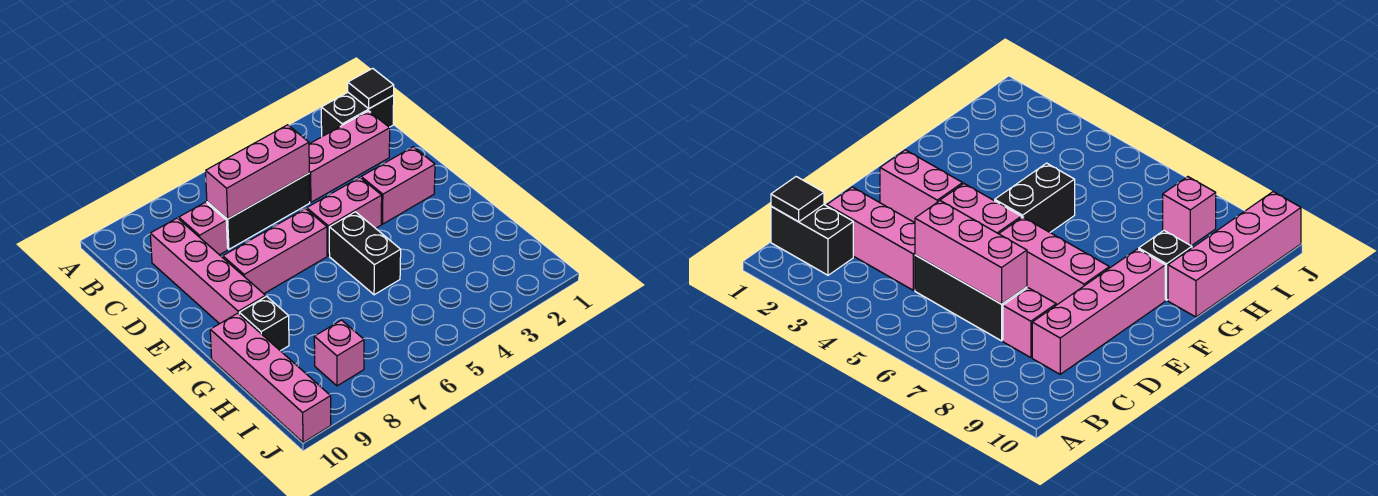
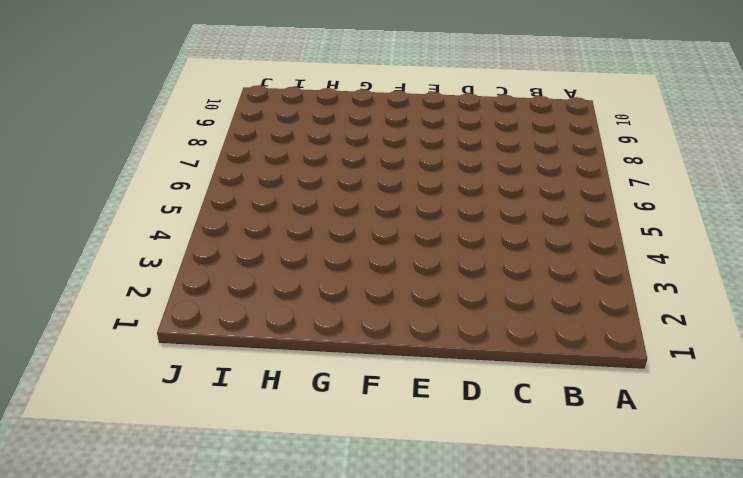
none -> black 1x2 brick [321,92,394,136]
none -> pink 1x3 brick [309,111,390,202]
none -> black 1x3 brick [207,174,310,249]

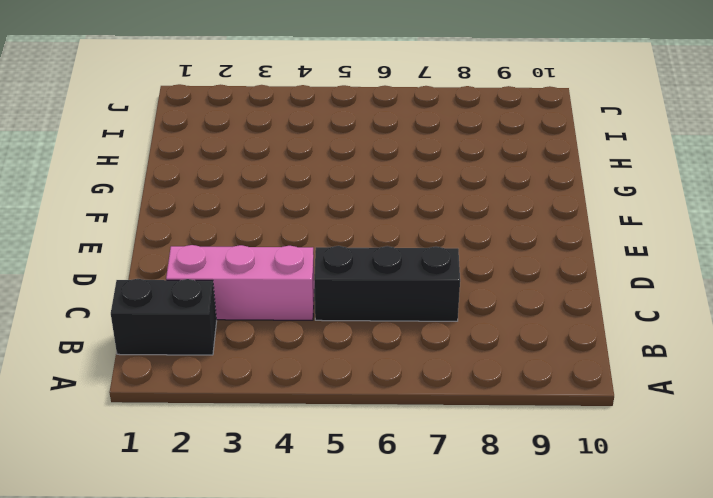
none -> pink 1x1 brick [179,202,228,255]
none -> pink 1x4 brick [150,218,266,324]
none -> pink 1x2 brick [361,147,435,224]

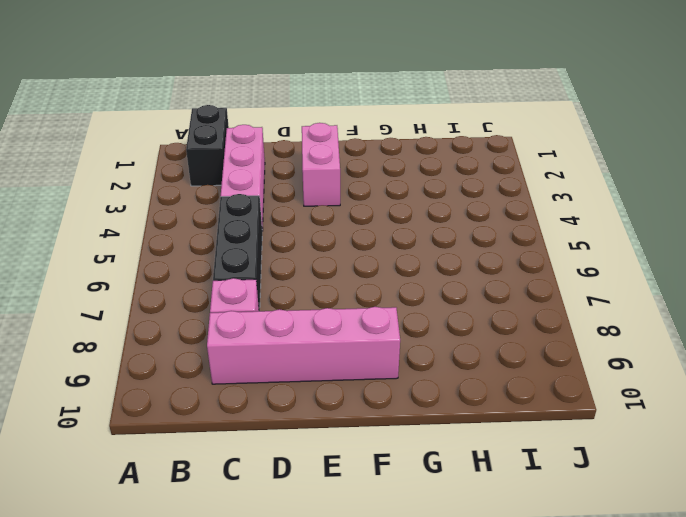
none -> pink 1x2 brick [307,178,382,256]
none -> pink 1x3 brick [223,209,327,294]
none -> black 1x2 brick [329,212,401,295]

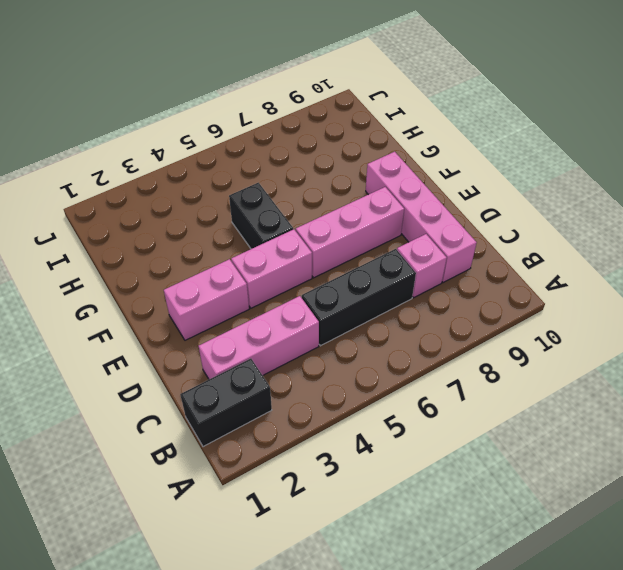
none -> black 1x1 brick [239,296,289,351]
none -> pink 1x4 brick [210,313,331,442]
none -> pink 1x1 brick [314,320,364,386]

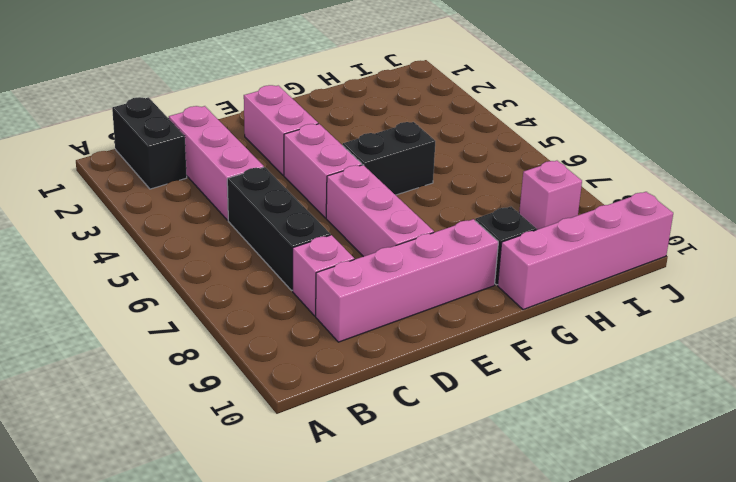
none -> black 1x1 tile [348,68,394,109]
none -> pink 1x3 brick [206,125,309,219]

